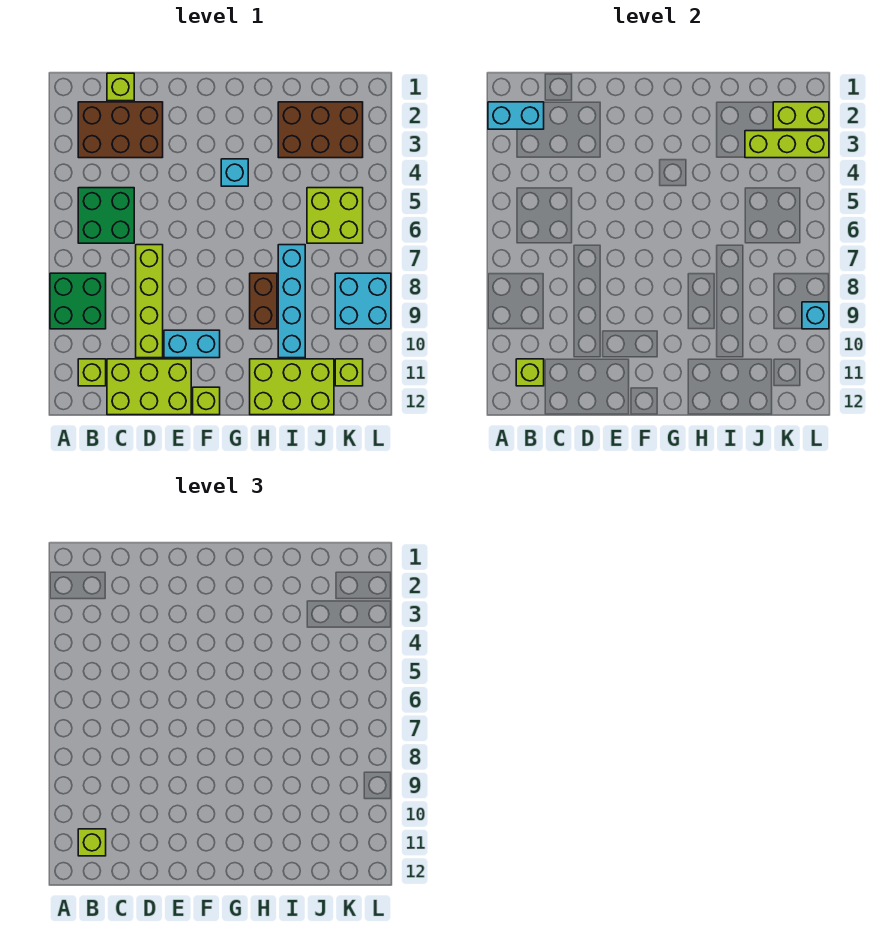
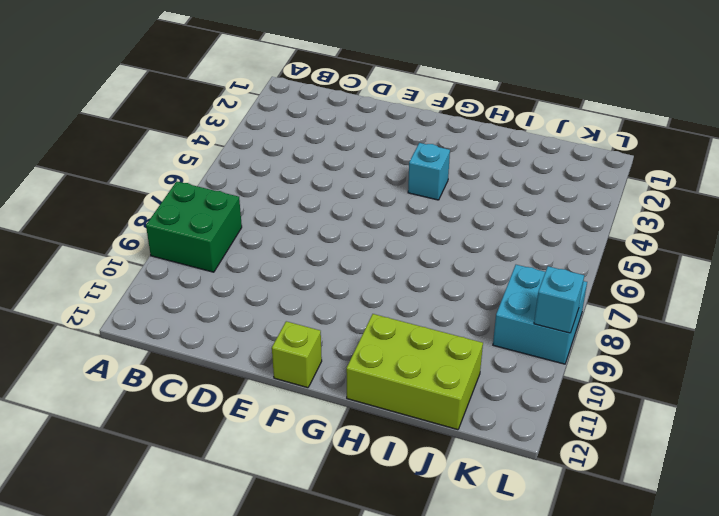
none -> brown 2x3 brick [78,102,163,158]
none -> green 2x2 brick [78,188,134,243]
none -> lime 1x1 brick [78,359,106,386]

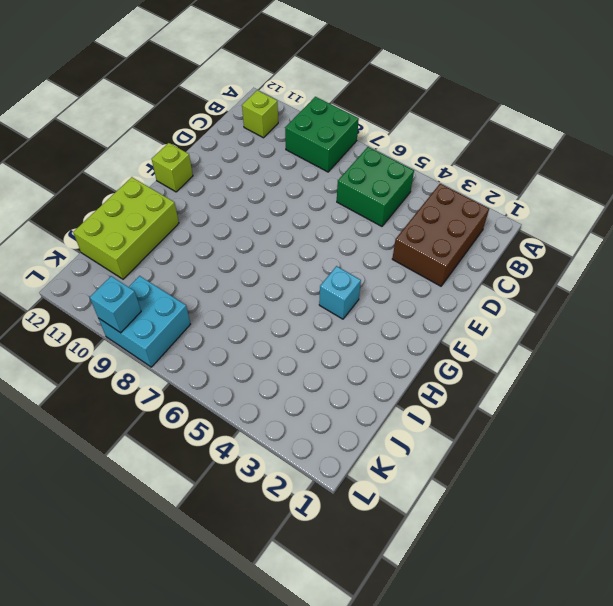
none -> lime 1x1 brick [107,73,134,101]
none -> lime 2x3 brick [107,359,191,415]
none -> lime 1x4 brick [136,245,163,358]

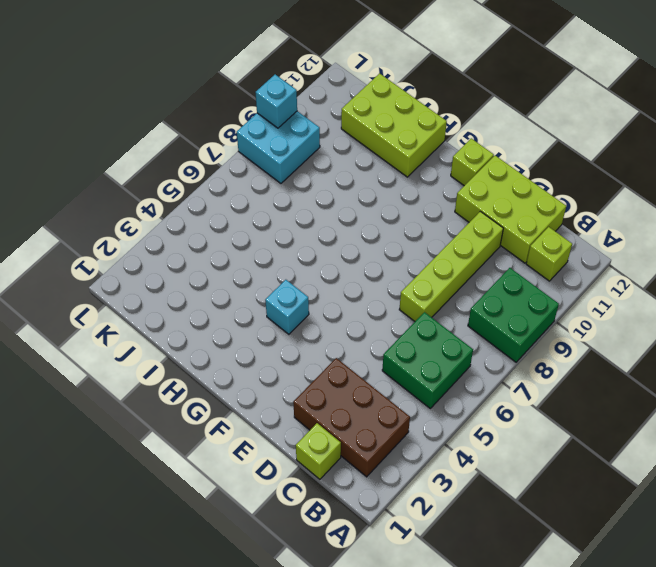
none -> cyan 1x2 brick [164,330,220,358]
none -> brown 1x2 brick [250,273,277,329]
none -> brown 2x3 brick [278,102,363,158]

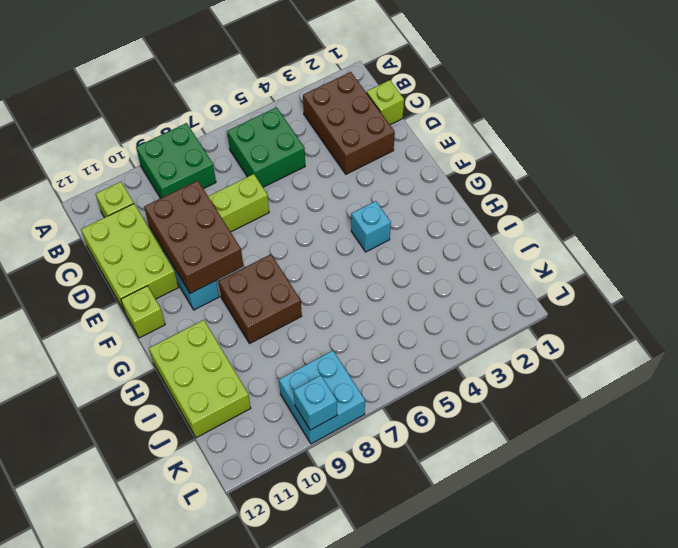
brown 2x3 brick [144,181,243,293] -> brown 2x3 brick moved to [278,102,363,158]
brown 2x2 brick [218,254,302,344] -> brown 1x2 brick [250,273,277,329]
none -> cyan 1x4 brick [278,245,305,358]
none -> lime 2x2 brick [307,188,363,243]
none -> lime 1x1 brick [335,359,363,386]

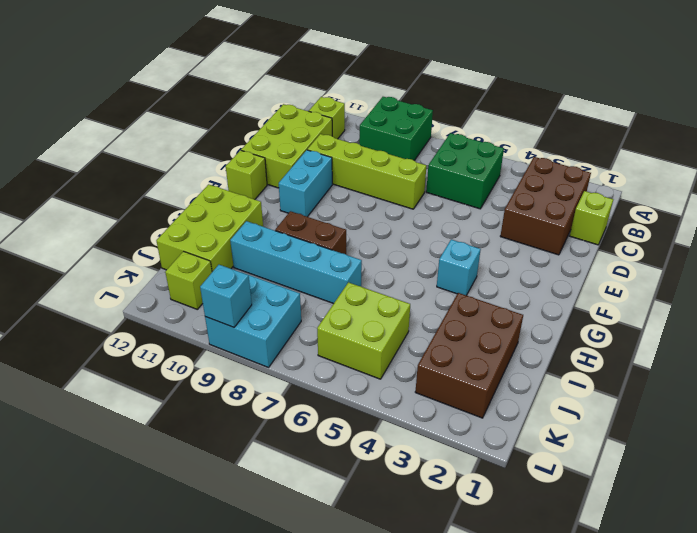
none -> cyan 1x2 brick [488,102,544,129]
none -> lime 1x1 brick [516,359,544,386]
none -> lime 1x3 brick [745,131,829,158]

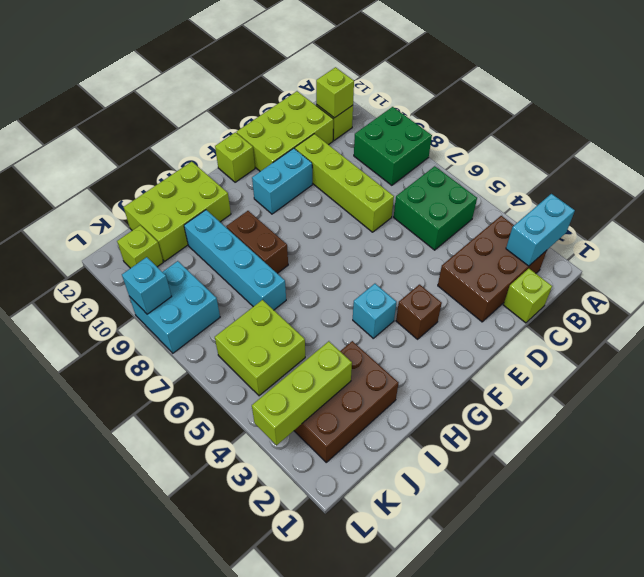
brown 1x1 brick [396,285,442,339] -> none
none -> lime 1x2 brick [773,102,829,129]
none -> lime 1x1 brick [78,829,106,856]

